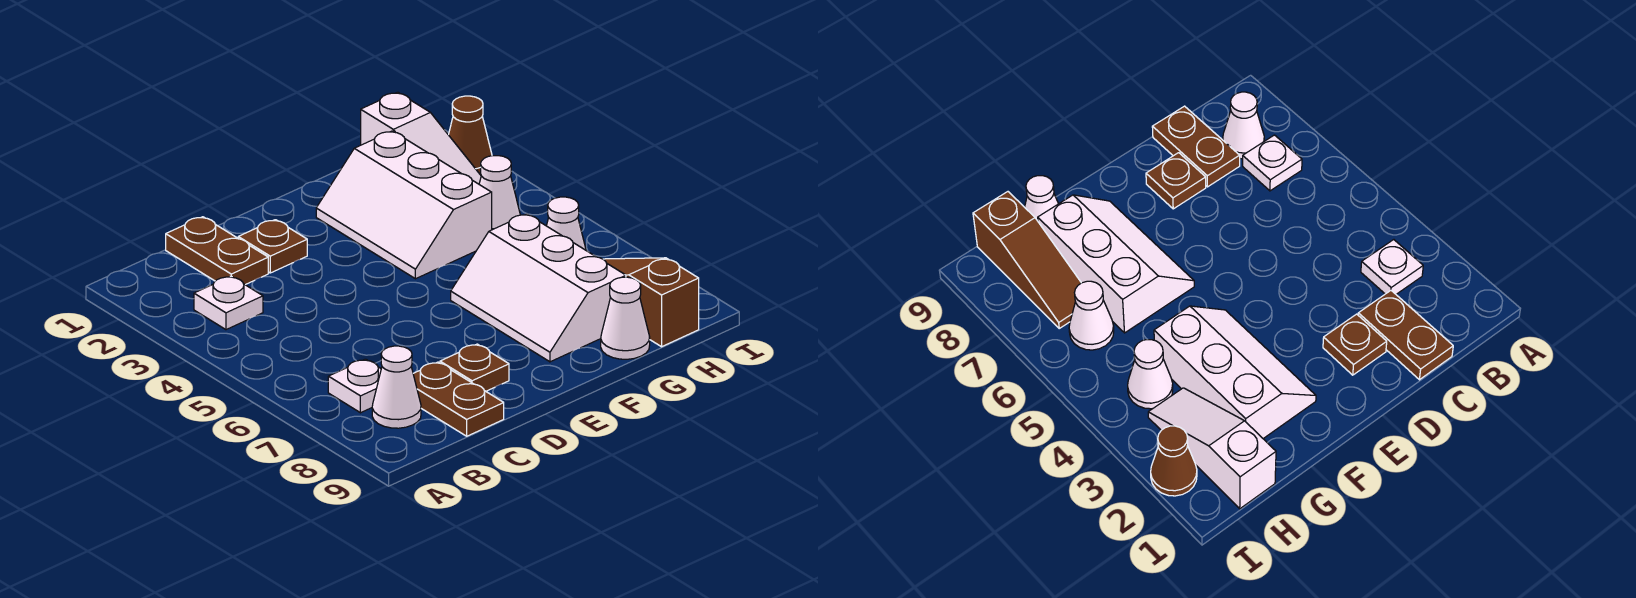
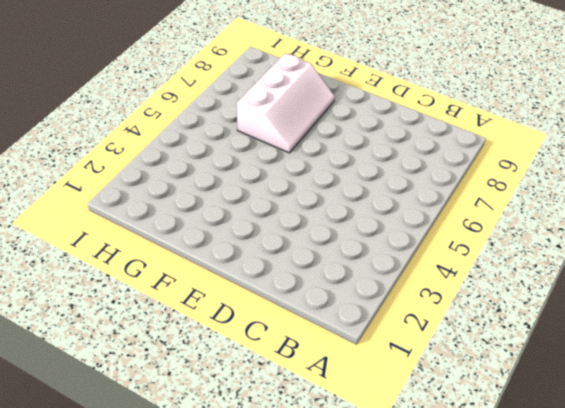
none -> white 1x1 plate [194,276,263,330]
none -> white 1x1 plate [328,359,381,413]
none -> white 1x1 cone [372,346,421,428]

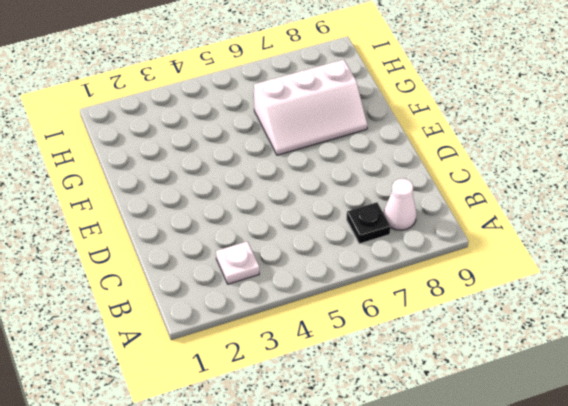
black 1x1 plate [347,202,390,244] -> white 1x1 plate [328,359,381,413]
none -> brown 1x2 plate [166,217,268,285]
none -> brown 1x2 plate [413,362,504,436]
none -> brown 1x1 plate [238,220,307,273]

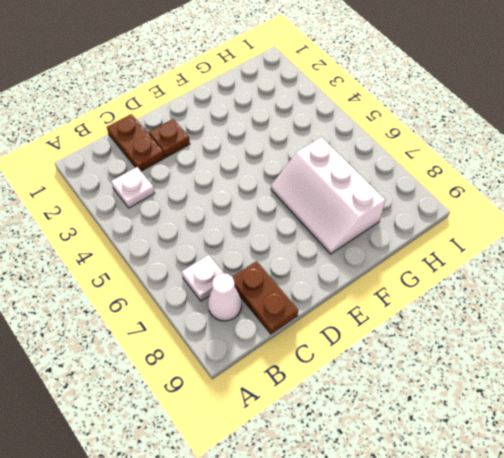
none -> brown 1x1 plate [440,344,509,391]
none -> white 2x3 slope [316,131,492,279]
none -> white 1x1 cone [601,277,650,359]

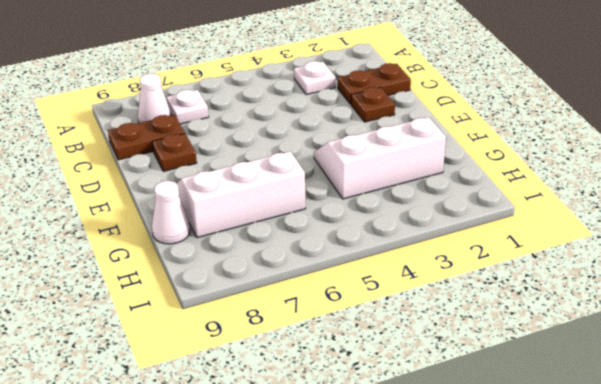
none -> white 1x3 slope [361,92,481,184]
none -> white 1x1 cone [479,156,520,230]
none -> white 1x1 cone [547,197,586,250]

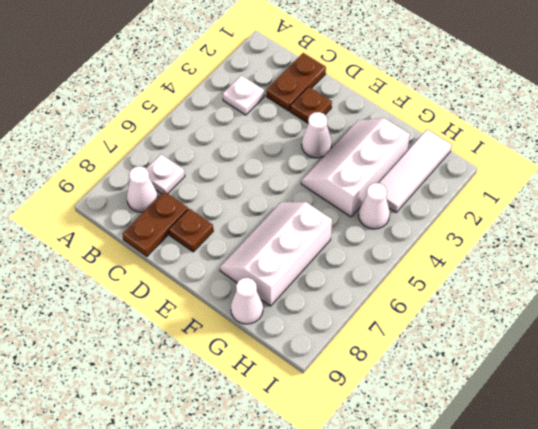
white 1x1 cone [302,112,332,158] -> white 1x1 cone moved to [547,197,586,250]
white 1x3 tile [379,129,452,212] -> white 1x3 slope [361,92,481,184]
none -> brown 1x3 slope [603,258,699,347]
none -> brown 1x1 cone [449,96,492,175]

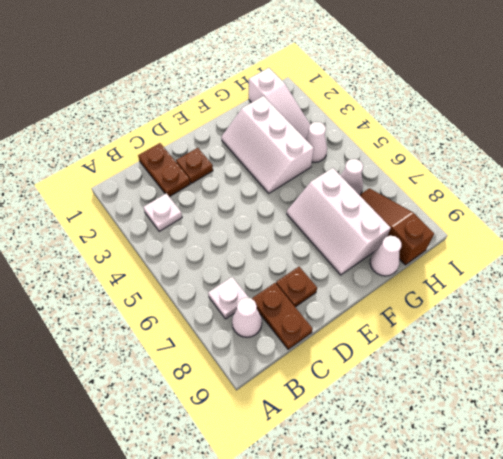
none -> brown 1x1 cone [449,96,492,175]

